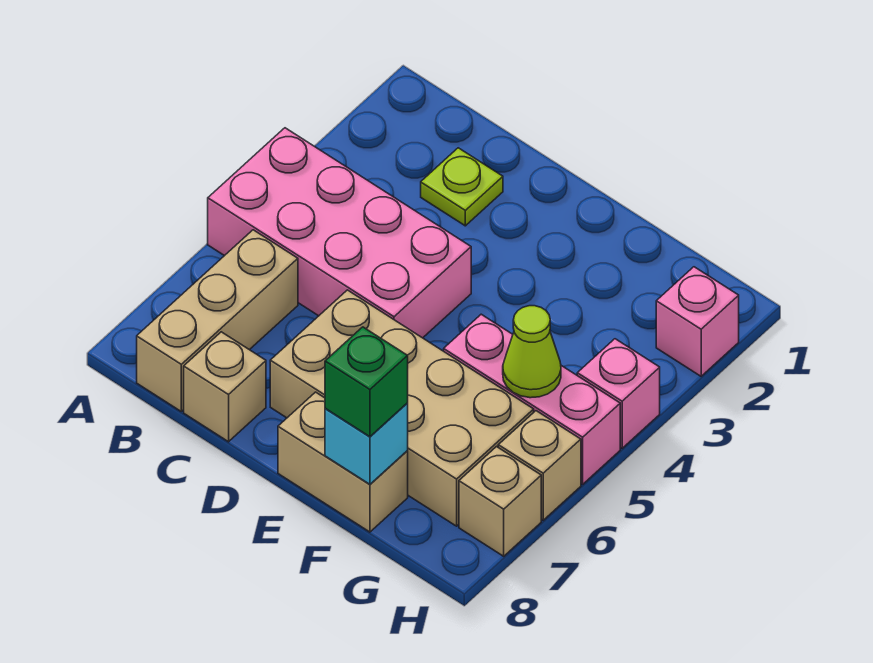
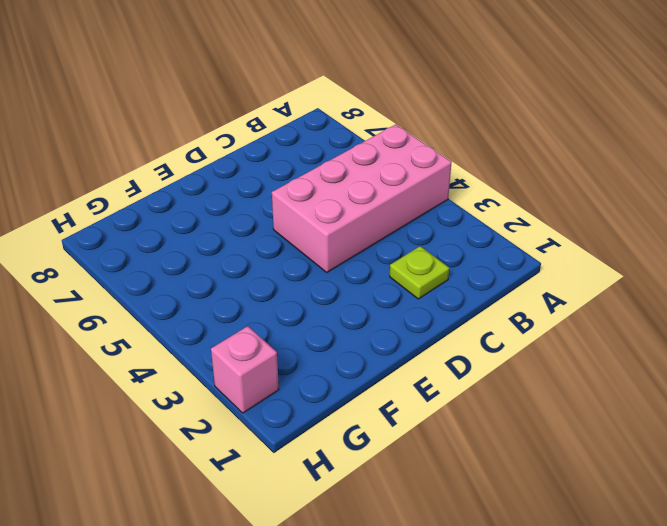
none -> tan 1x3 brick [137,230,298,411]
none -> tan 1x1 brick [184,332,266,442]
none -> tan 2x4 brick [270,290,534,526]

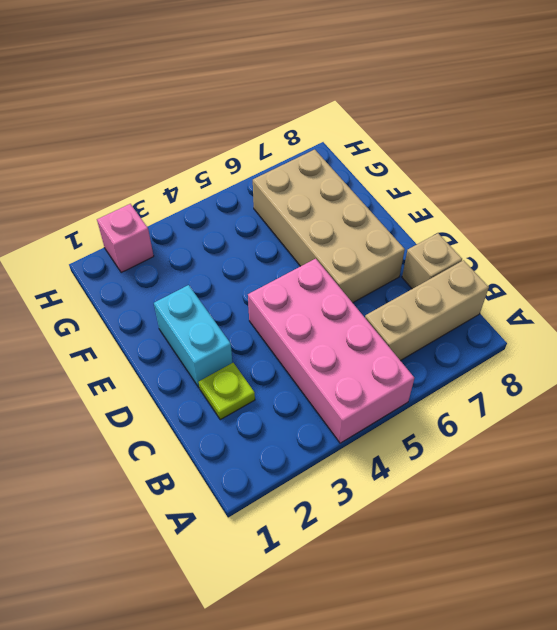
cyan 1x2 brick [154,285,232,387] -> none
none -> tan 1x2 brick [278,392,408,532]
none -> pink 1x3 brick [444,314,620,484]
none -> pink 1x1 brick [577,339,660,448]

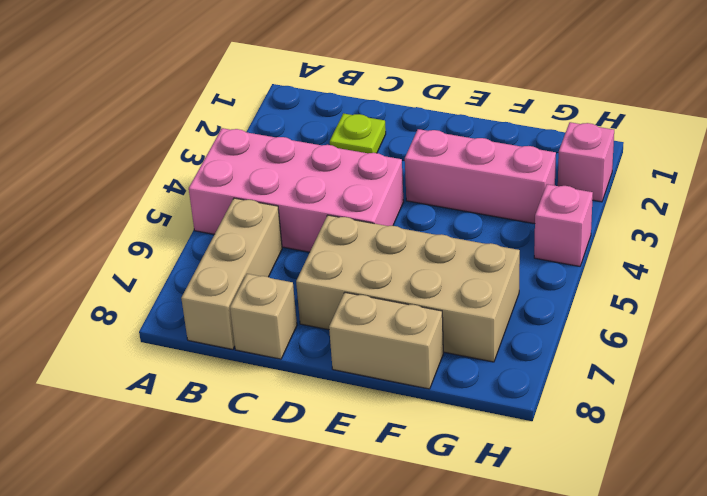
pink 1x3 brick [405,129,556,224] -> pink 1x3 brick moved to [444,314,620,484]
none -> tan 1x1 brick [498,411,581,520]
none -> tan 1x1 brick [459,447,541,556]
none -> cyan 1x1 brick [325,403,408,484]

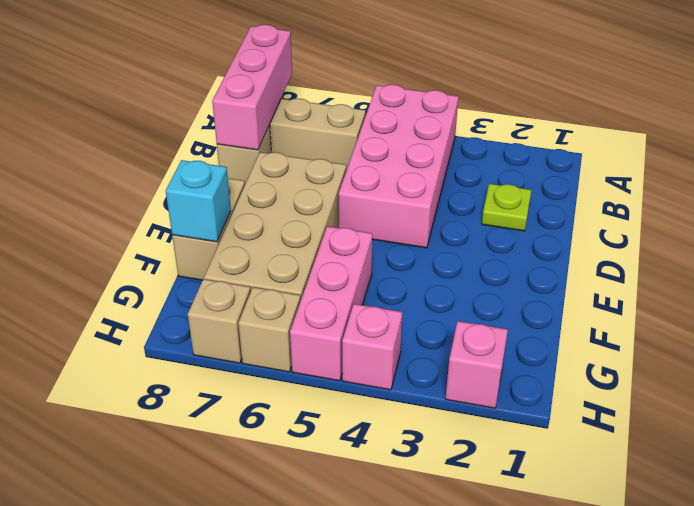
pink 1x3 brick [212,25,292,150] -> none
none -> lime 1x1 cone [503,306,561,398]
none -> green 1x1 brick [325,327,408,437]

